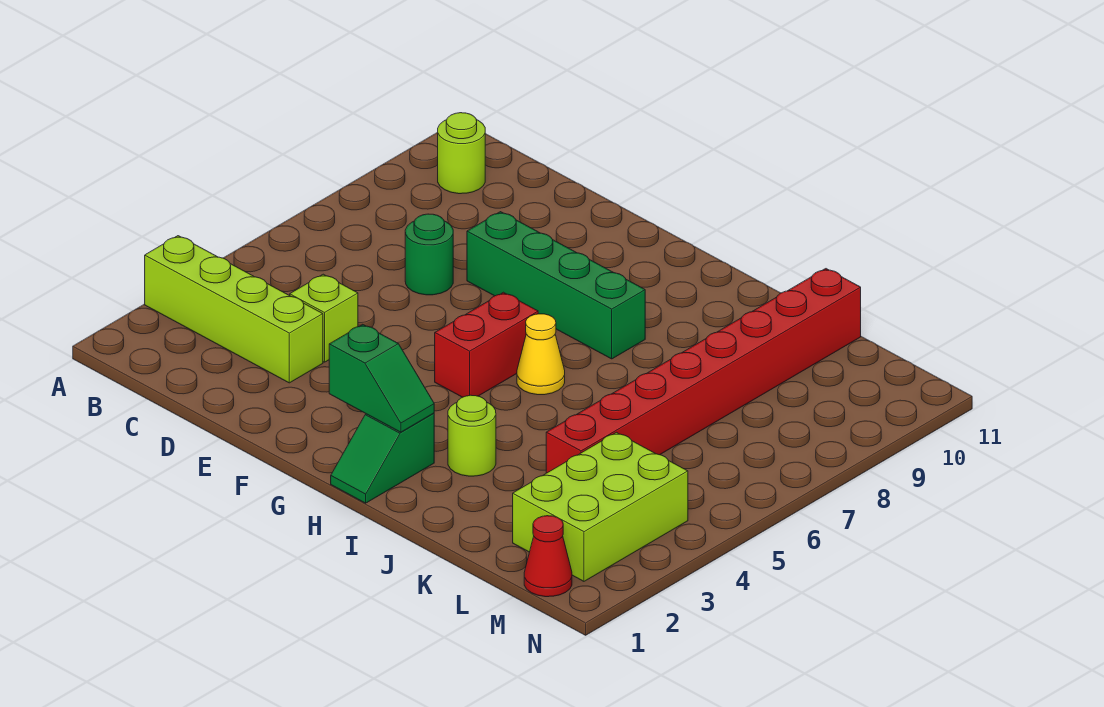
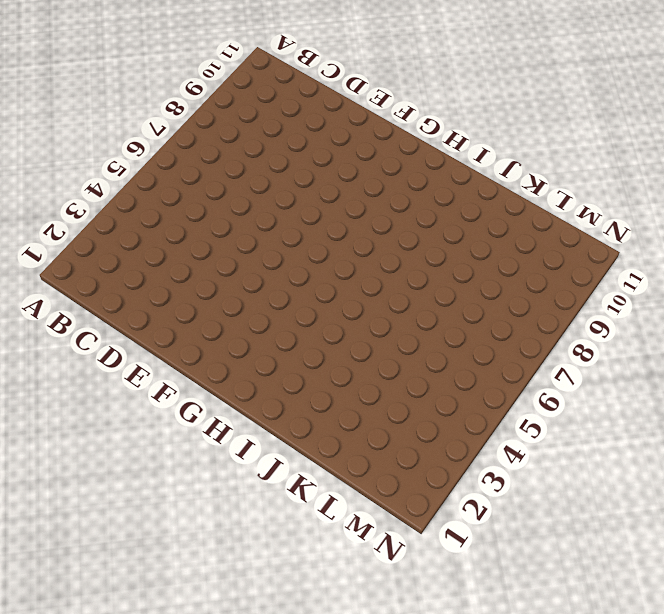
none -> lime 1x4 brick [145,236,323,383]
none -> lime 1x1 round brick [438,113,485,194]
none -> lime 1x1 brick [290,274,358,362]

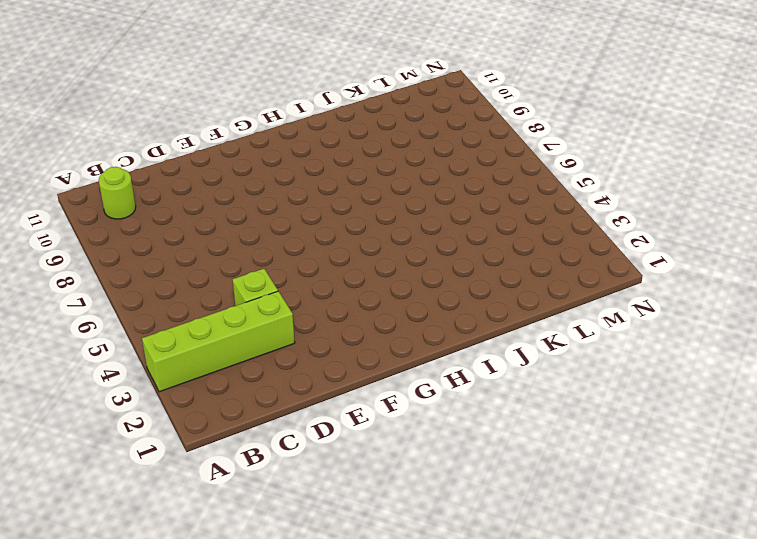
none -> green 1x1 round brick [405,214,453,295]
none -> green 1x4 brick [467,212,645,359]
none -> red 1x2 brick [435,292,538,397]

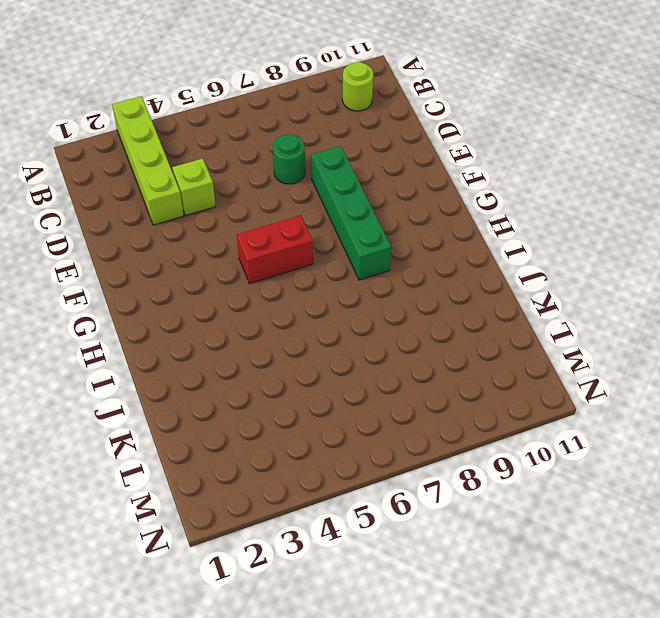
none -> green 1x2 slope [331,413,434,503]
none -> yellow 1x1 cone [517,314,565,395]
none -> lime 1x1 round brick [448,395,496,476]

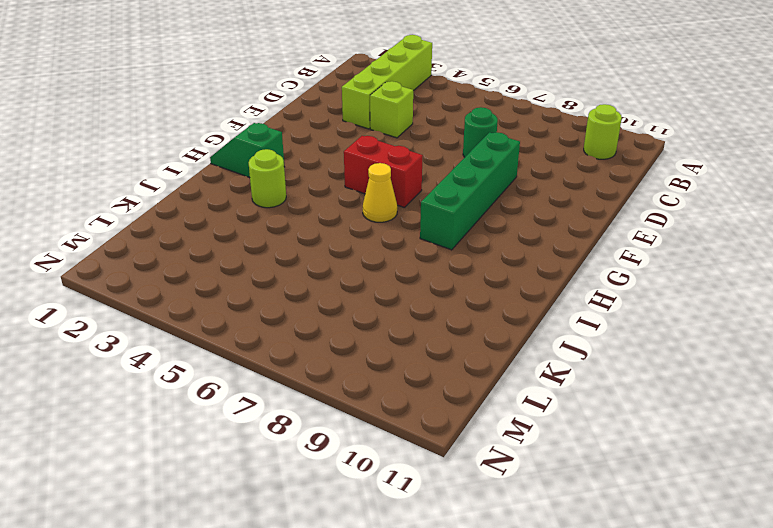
none -> red 1x8 brick [546,269,861,473]
none -> lime 2x3 brick [513,432,688,581]
none -> red 1x1 cone [524,516,572,597]

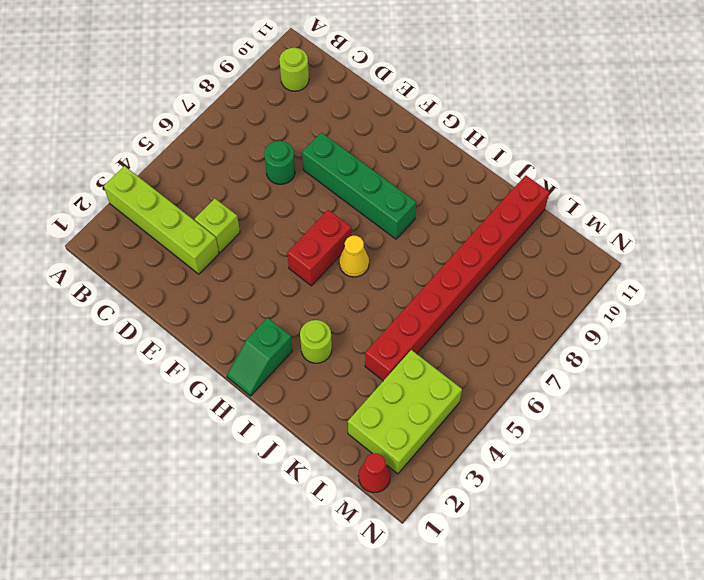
none -> green 1x2 slope [329,324,434,432]

